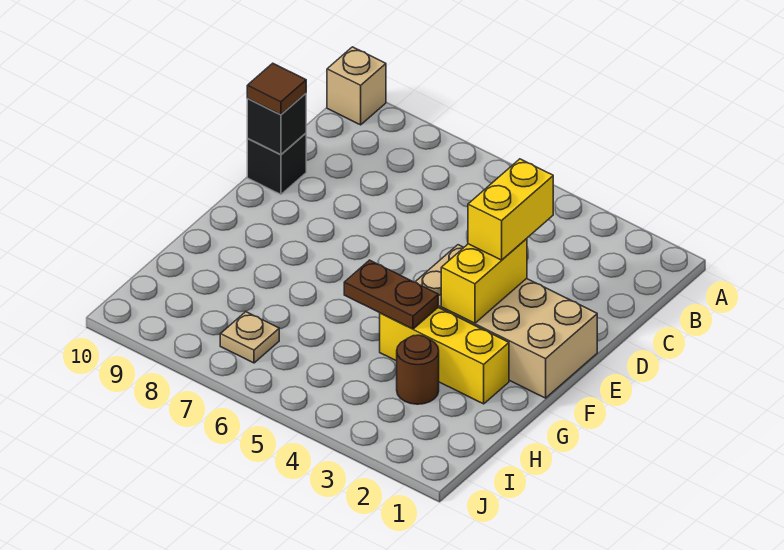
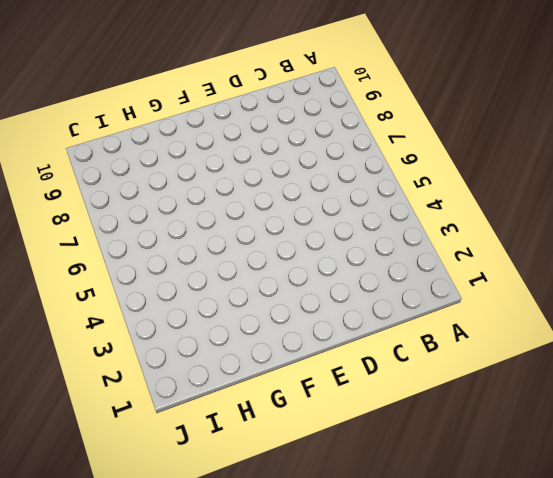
none -> tan 1x1 brick [327,47,386,125]
none -> black 1x1 brick [247,133,306,194]

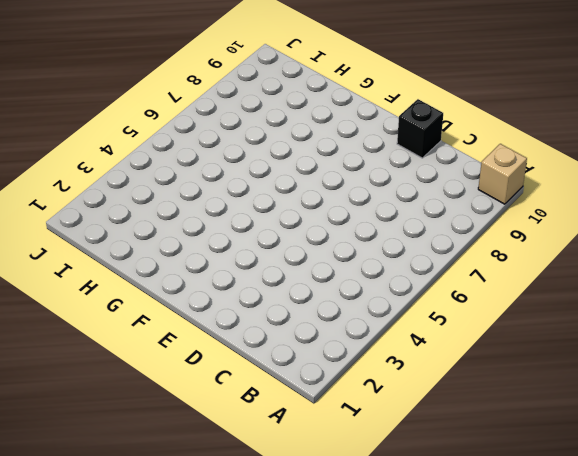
none -> tan 2x4 brick [415,245,597,398]
none -> yellow 1x3 brick [380,308,509,404]

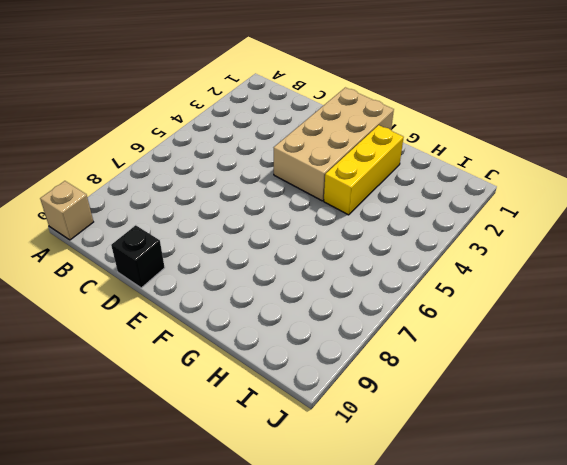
none -> brown 1x1 round brick [397,335,439,404]
none -> tan 1x1 plate [220,312,279,363]

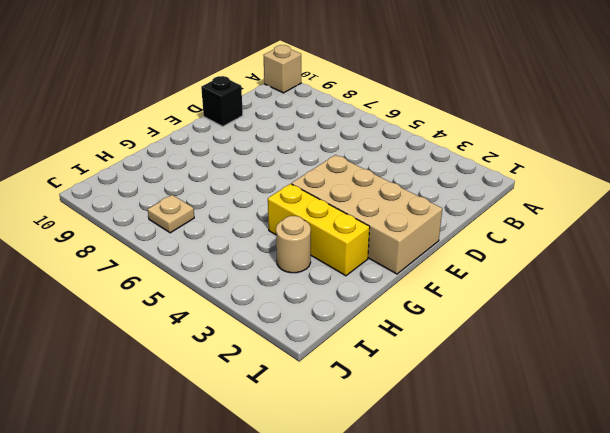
tan 1x1 round brick [276,216,311,273] -> brown 1x1 round brick [397,335,439,404]
none -> black 1x1 brick [247,93,306,155]
none -> yellow 1x2 brick [441,239,527,323]

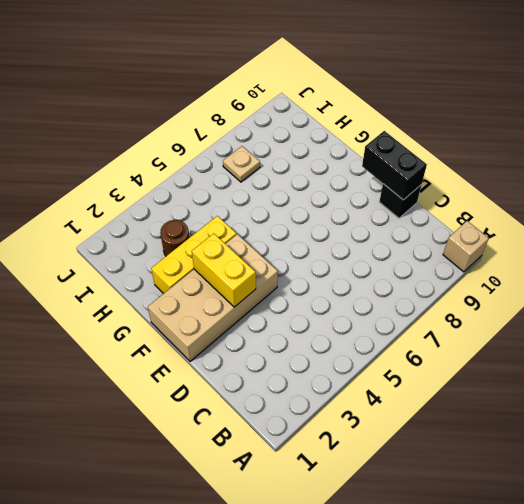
black 1x2 brick [362,131,427,200] -> black 1x1 brick [247,93,306,155]
none -> brown 1x2 plate [344,260,438,329]
none -> yellow 1x2 brick [468,159,553,260]

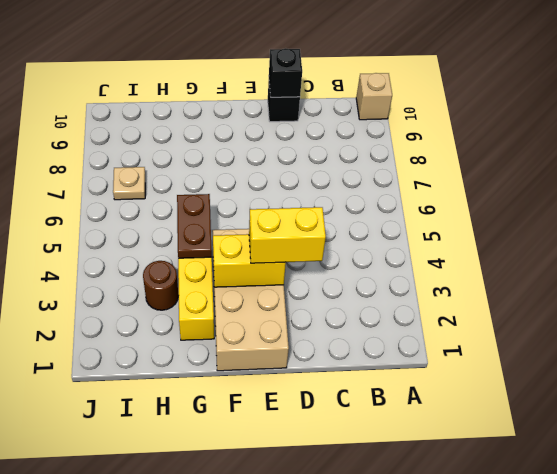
none -> brown 1x1 tile [247,63,306,115]

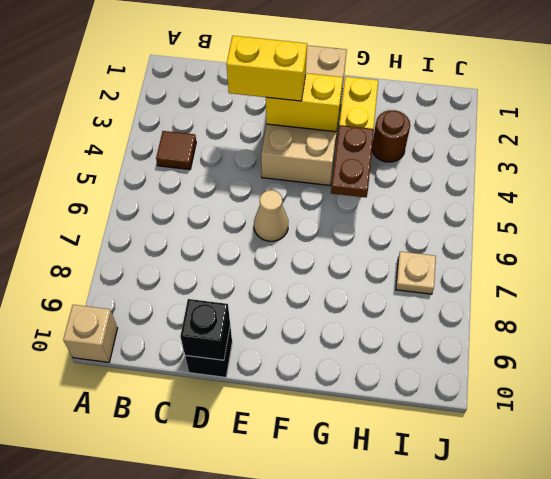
brown 1x1 tile [156,131,196,170] -> brown 1x1 tile moved to [247,63,306,115]
tan 1x1 cone [254,190,288,241] -> none

